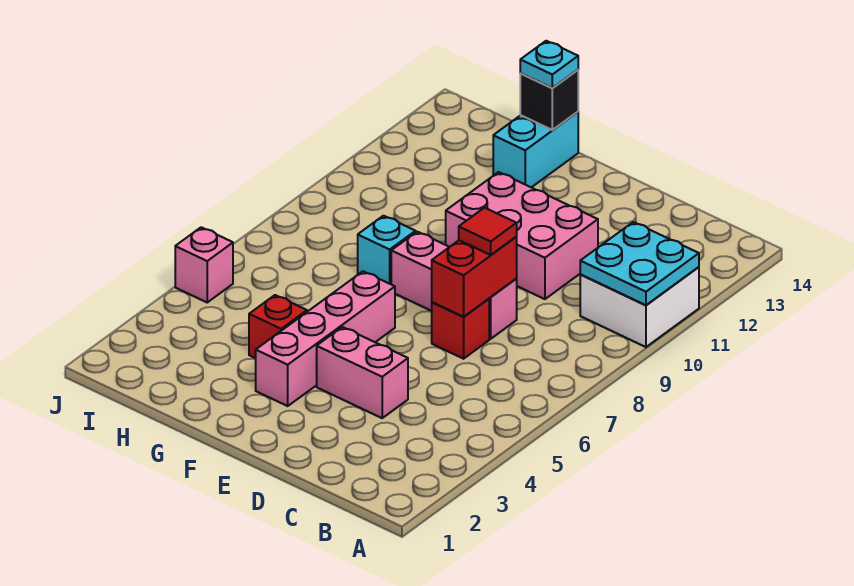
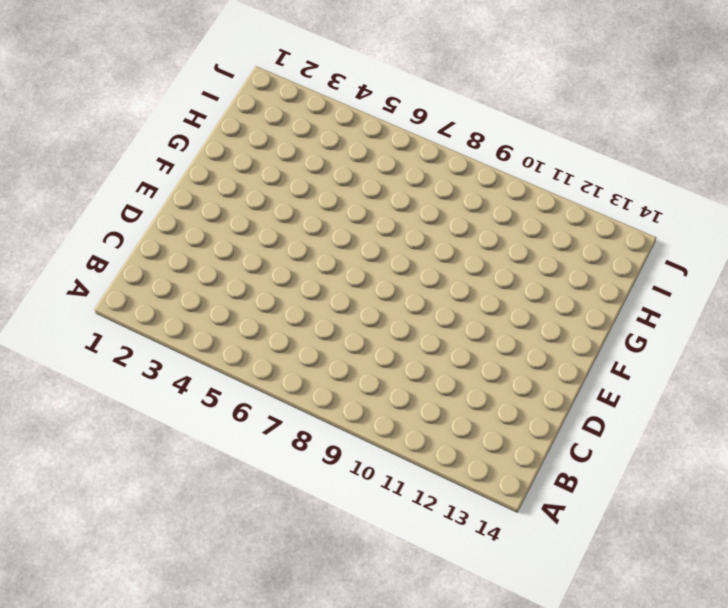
none -> white 2x2 brick [580,267,699,347]
none -> pink 1x2 brick [317,327,408,418]
none -> red 1x1 brick [432,299,489,359]

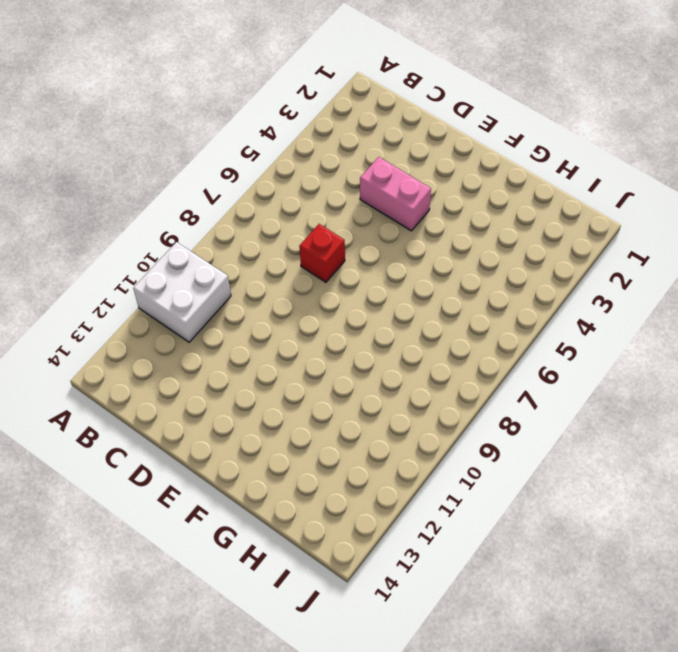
none -> pink 1x3 brick [391,232,517,339]
none -> pink 2x3 brick [446,172,598,299]
none -> pink 1x4 brick [256,271,395,406]

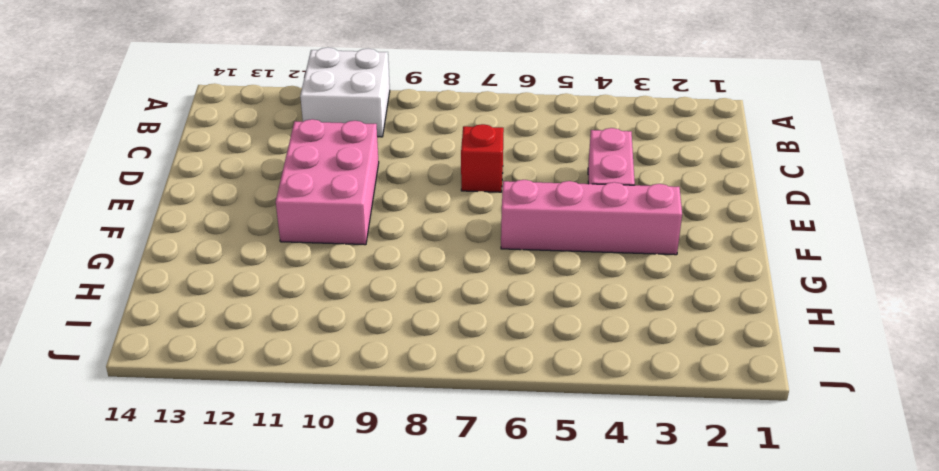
none -> pink 1x3 brick [391,232,517,339]
none -> red 1x1 brick [249,295,307,358]
none -> cyan 1x1 brick [358,216,416,284]

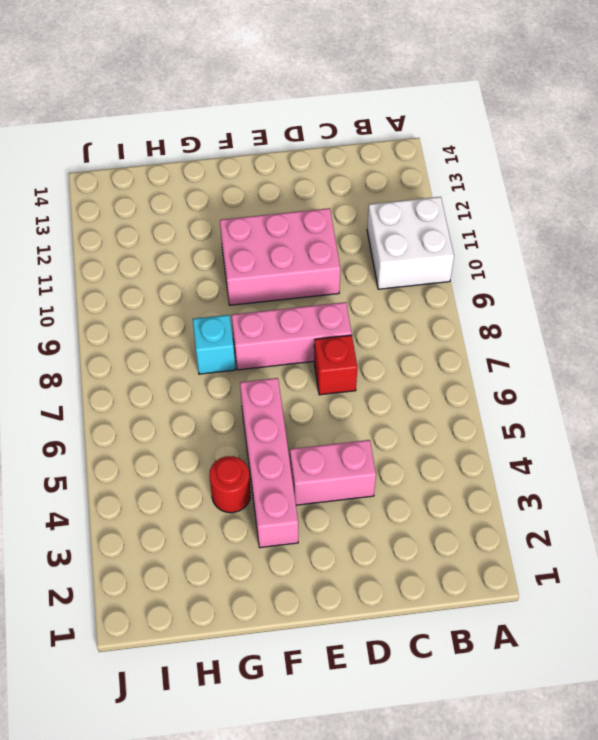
red 1x1 round brick [209,456,250,513] -> red 1x1 brick [249,295,307,358]
none -> cyan 1x2 brick [493,112,578,187]
none -> pink 1x1 brick [175,227,233,302]
none -> cyan 2x2 plate [580,222,699,305]

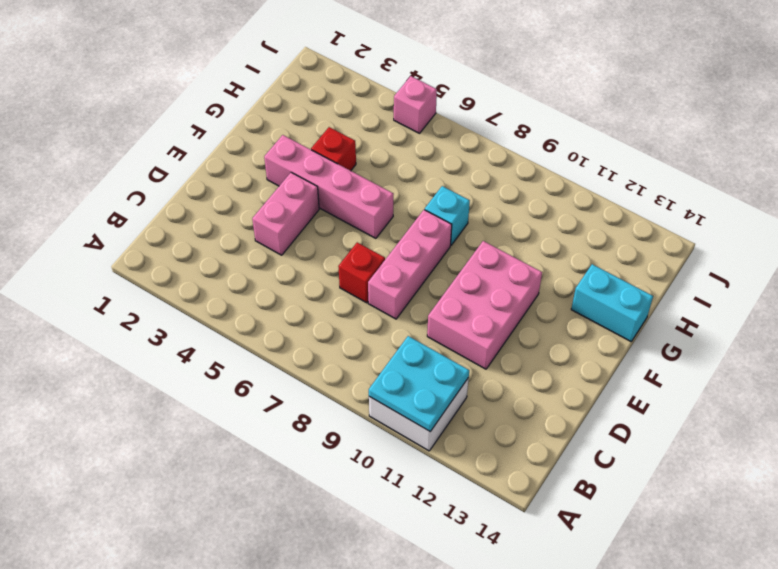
none -> red 1x2 brick [432,237,517,317]
none -> black 1x1 brick [520,70,578,130]
none -> red 1x1 tile [459,208,517,255]

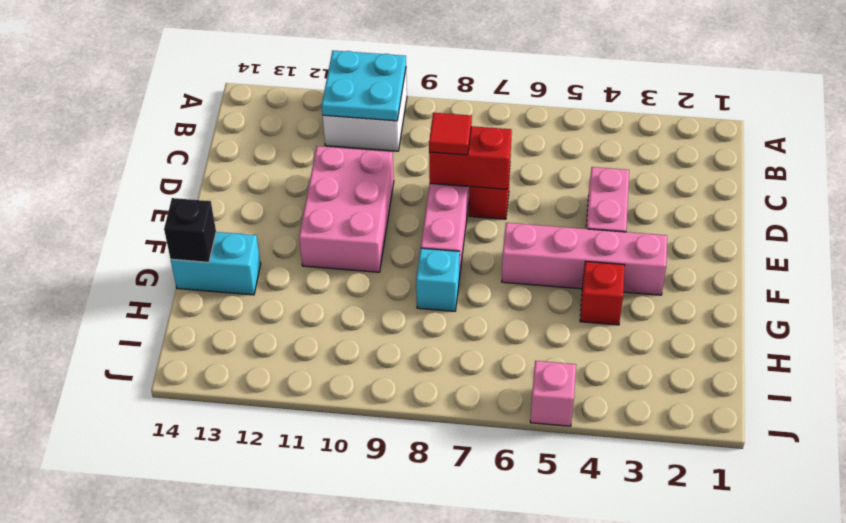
none -> cyan 1x1 plate [520,41,578,88]

